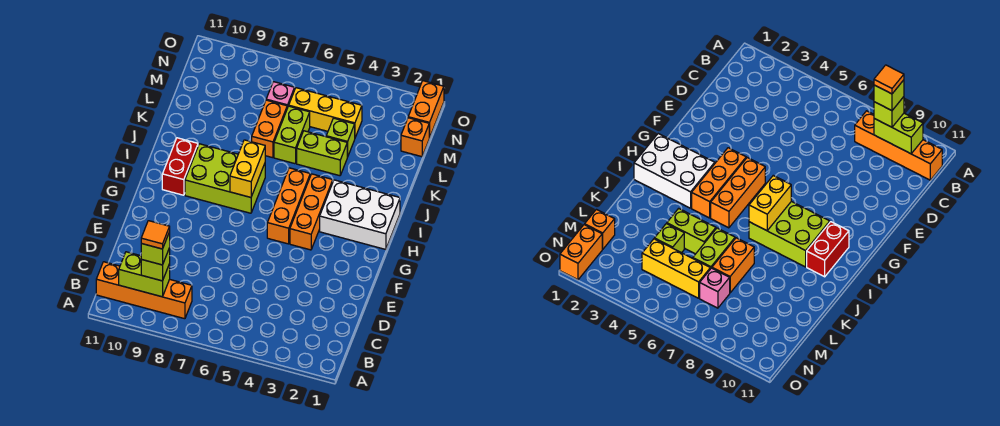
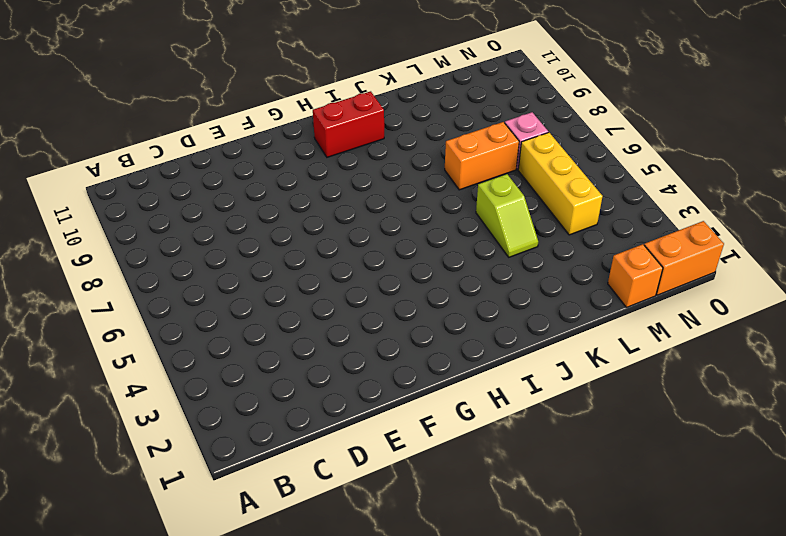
lime 1x2 slope [476,174,538,257] -> lime 1x2 brick [297,131,347,176]
none -> orange 1x4 brick [96,262,192,319]
none -> orange 1x3 brick [290,174,333,250]
none -> orange 1x3 brick [267,168,310,244]

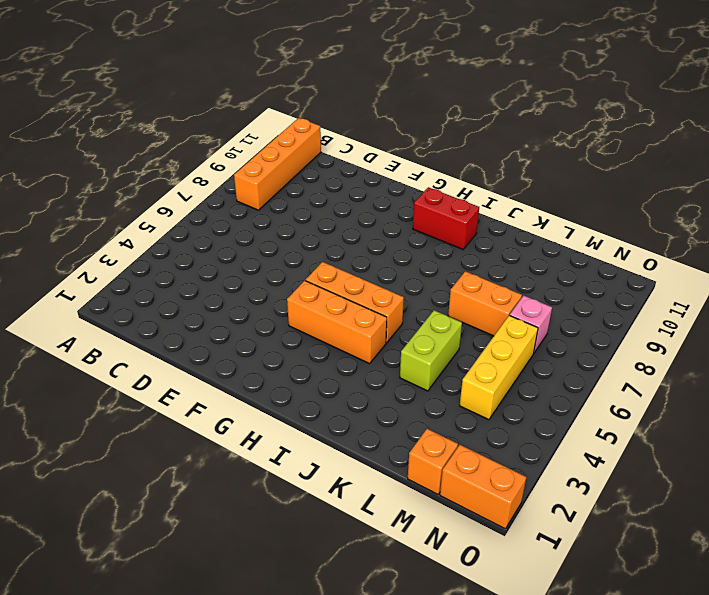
none -> white 2x3 brick [320,180,400,250]
none -> lime 2x3 brick [185,144,265,213]
none -> lime 1x2 brick [274,106,310,164]

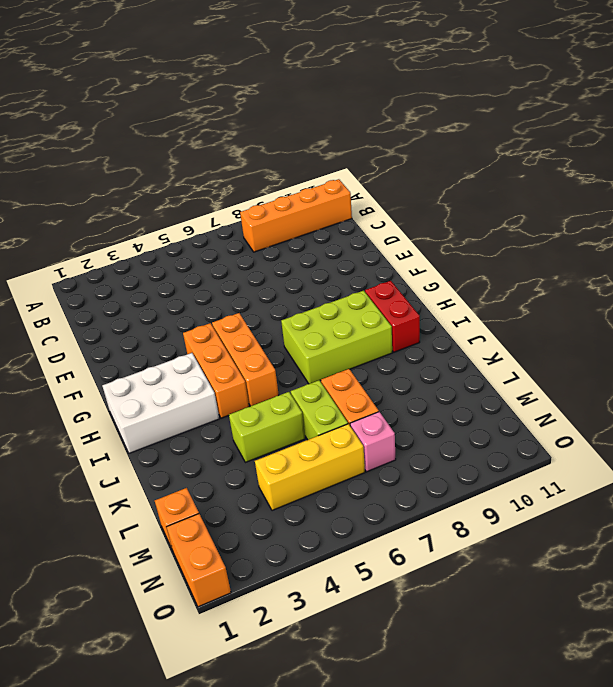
none -> lime 1x1 brick [326,118,355,157]
none -> lime 1x2 brick [119,252,170,297]
none -> yellow 1x2 brick [230,140,265,197]

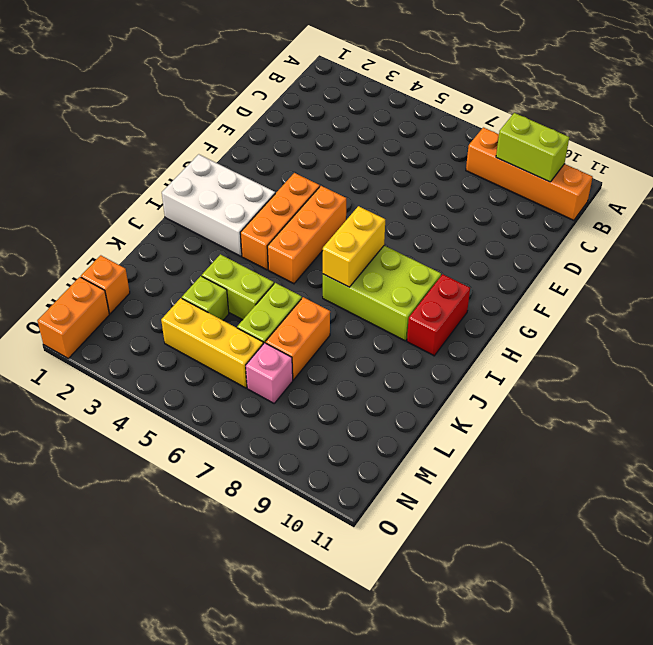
none -> lime 1x1 brick [141,248,170,281]
none -> lime 1x1 brick [141,232,170,265]
none -> orange 1x1 tile [141,221,170,249]

